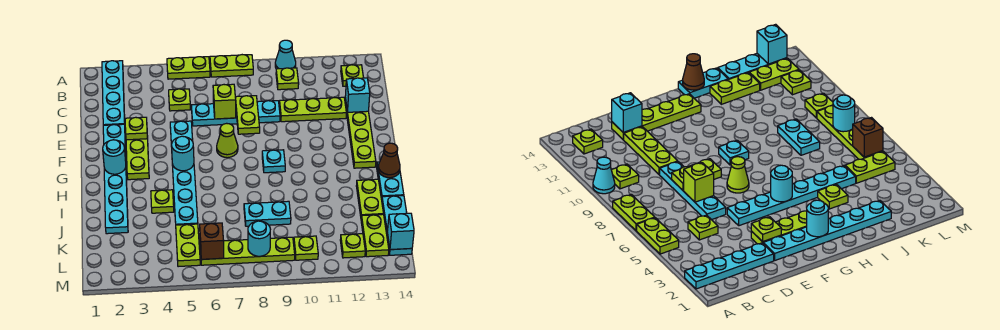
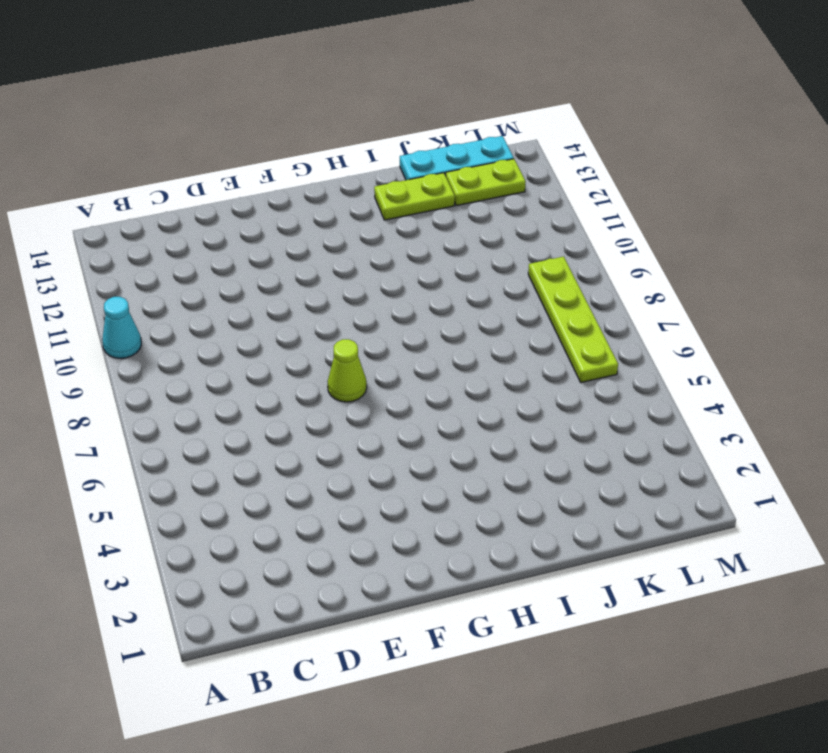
none -> cyan 1x4 plate [102,61,125,125]
none -> lime 1x2 plate [167,57,210,79]
none -> lime 1x2 plate [210,55,253,77]
none -> lime 1x1 plate [276,68,299,90]

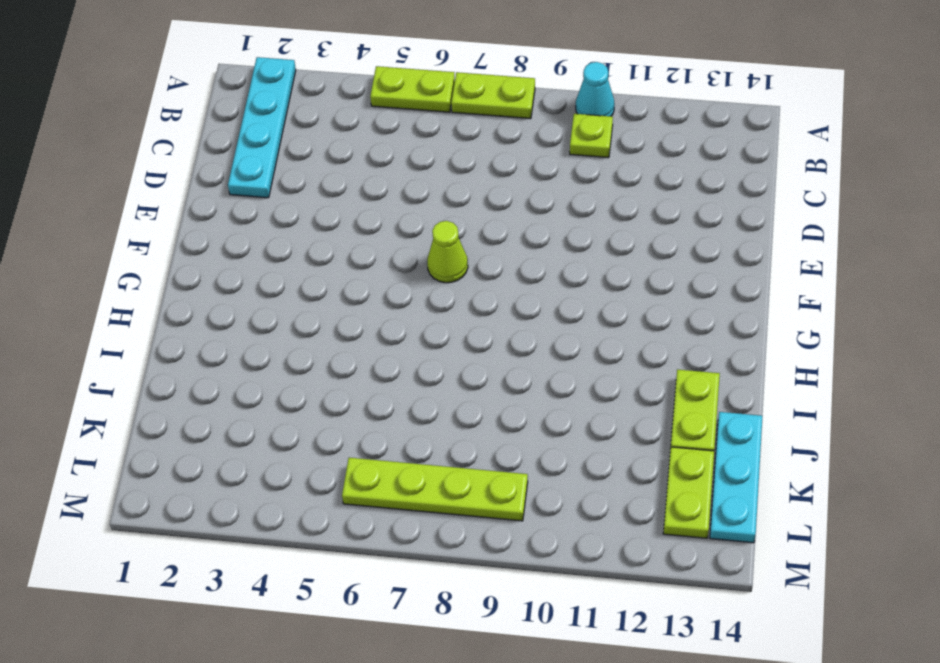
none -> lime 1x1 plate [341,65,364,86]
none -> lime 1x1 plate [169,89,191,111]
none -> cyan 1x4 plate [191,101,280,126]
none -> lime 1x3 plate [279,97,346,122]

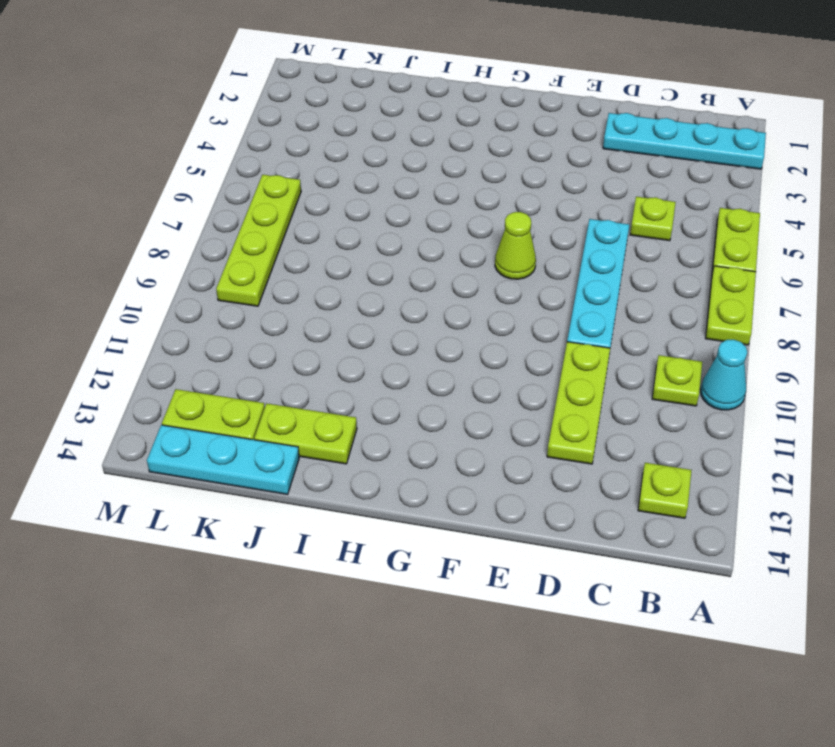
none -> lime 1x4 plate [345,98,376,168]
none -> cyan 1x6 plate [103,124,128,234]
none -> lime 1x3 plate [126,136,149,180]
none -> cyan 1x6 plate [170,121,198,225]

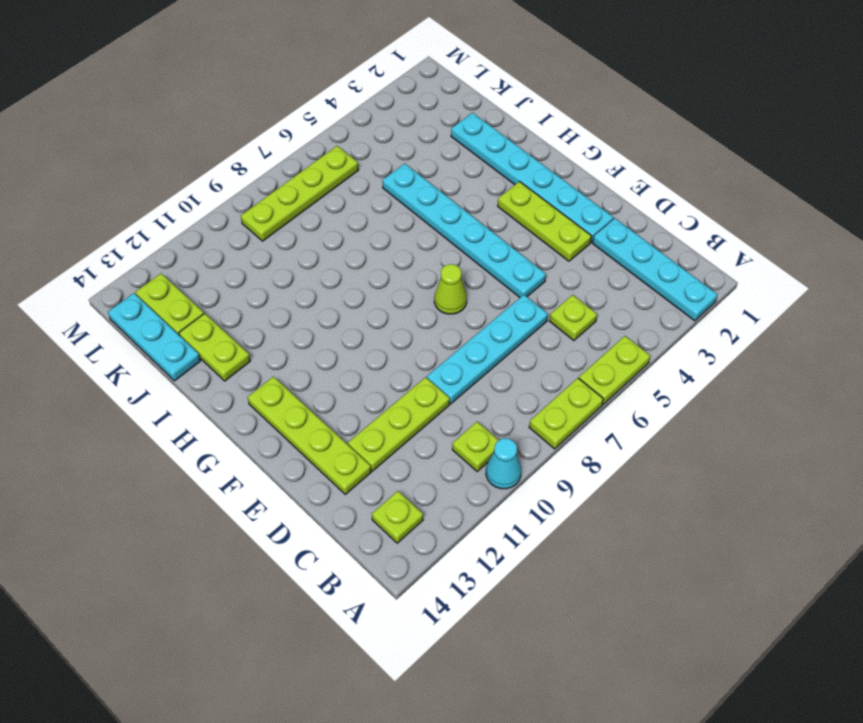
none -> cyan 1x1 plate [262,150,285,173]
none -> cyan 1x2 plate [377,162,404,199]
none -> lime 1x1 plate [151,190,174,213]
none -> cyan 1x2 plate [244,201,291,226]

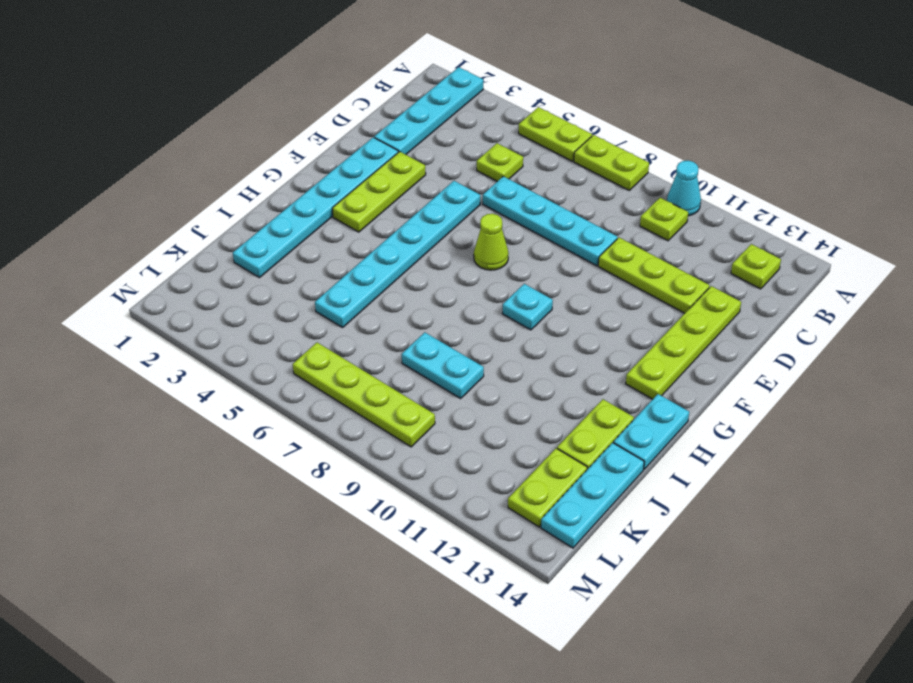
none -> lime 1x1 plate [151,190,174,213]
none -> lime 1x2 plate [176,224,200,267]
none -> lime 1x1 plate [294,236,318,260]
none -> lime 1x1 plate [340,234,365,258]

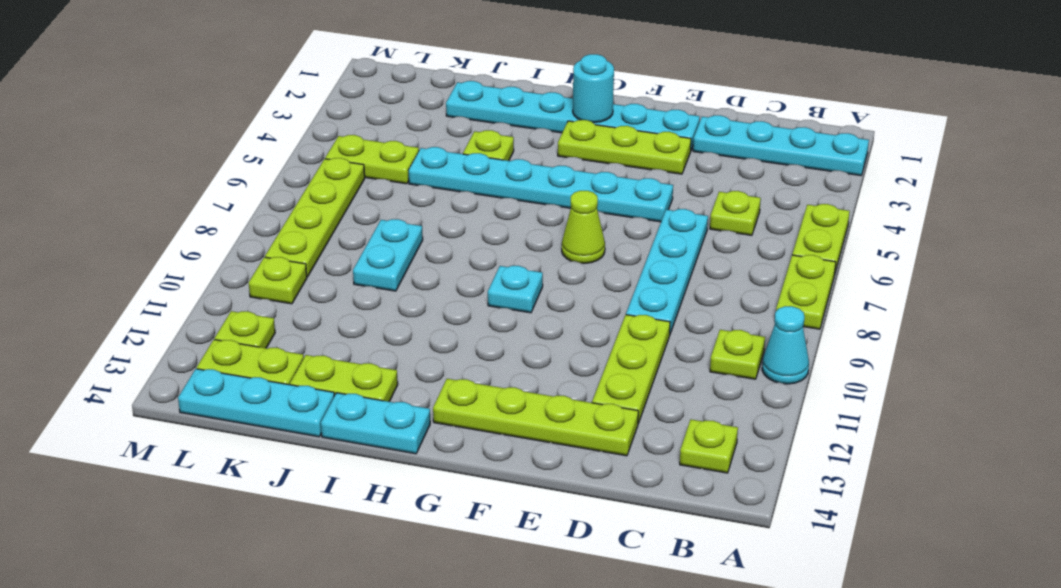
none -> lime 1x1 brick [213,84,236,119]
none -> lime 1x2 plate [235,96,260,134]
none -> cyan 1x1 brick [345,78,370,112]
none -> lime 1x1 plate [125,117,147,140]

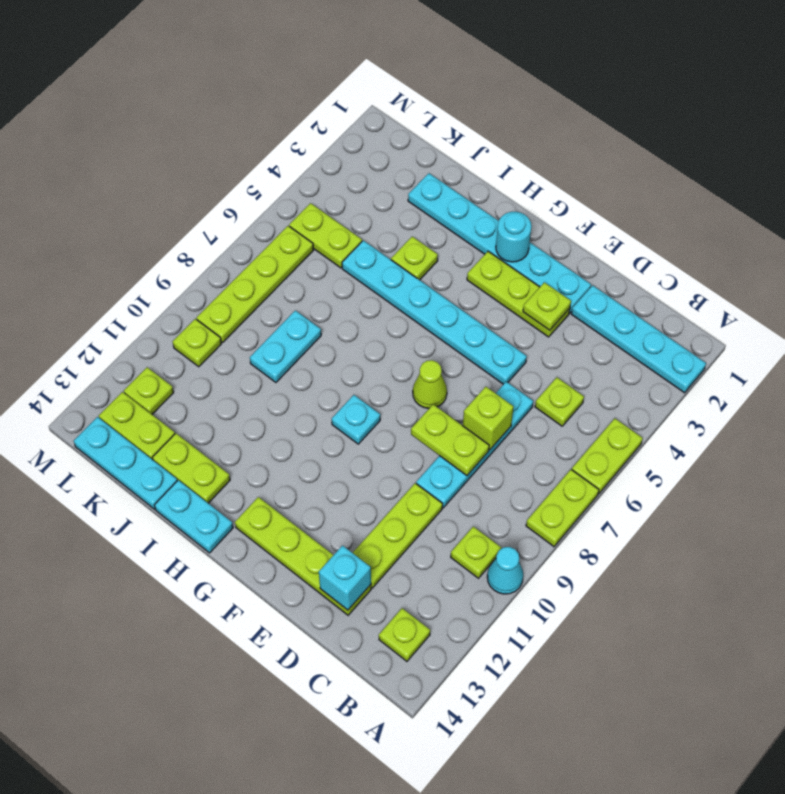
none -> cyan 1x1 round brick [172,136,194,171]
none -> brown 1x1 cone [378,143,400,178]
none -> brown 1x1 brick [200,223,224,259]
none -> cyan 1x1 round brick [248,221,270,256]

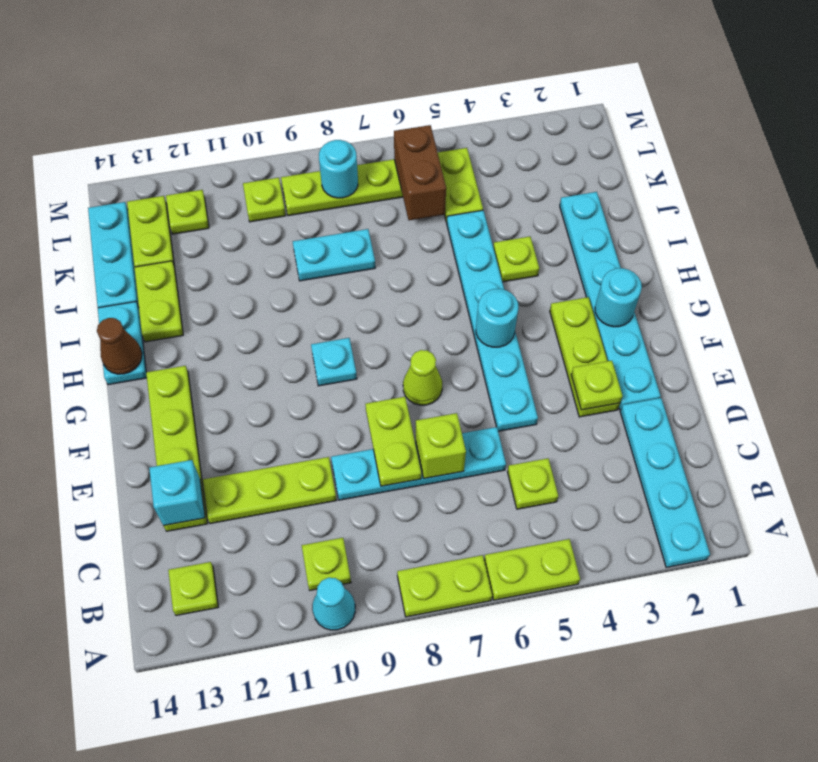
brown 1x2 brick [394,125,446,220] -> brown 1x1 brick [200,223,224,259]
none -> cyan 1x1 brick [387,213,414,250]

